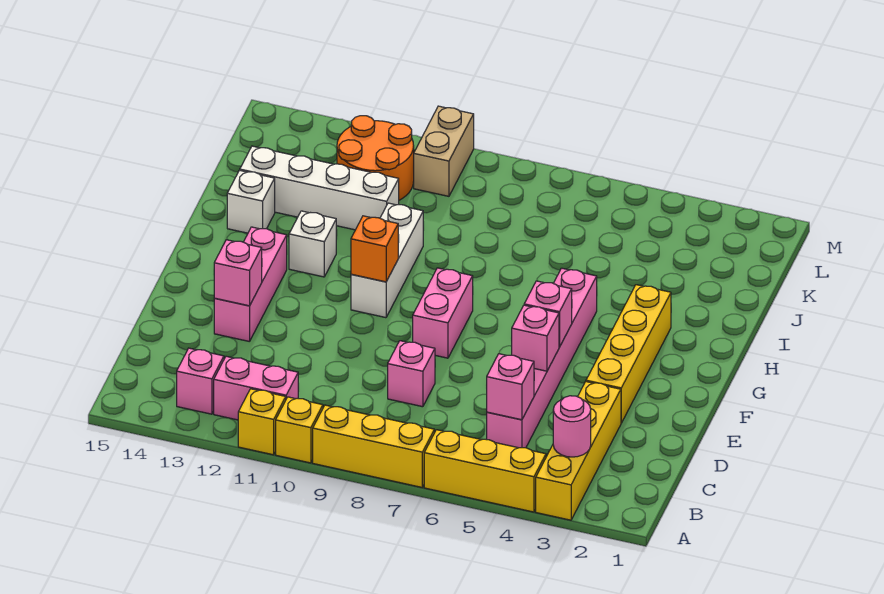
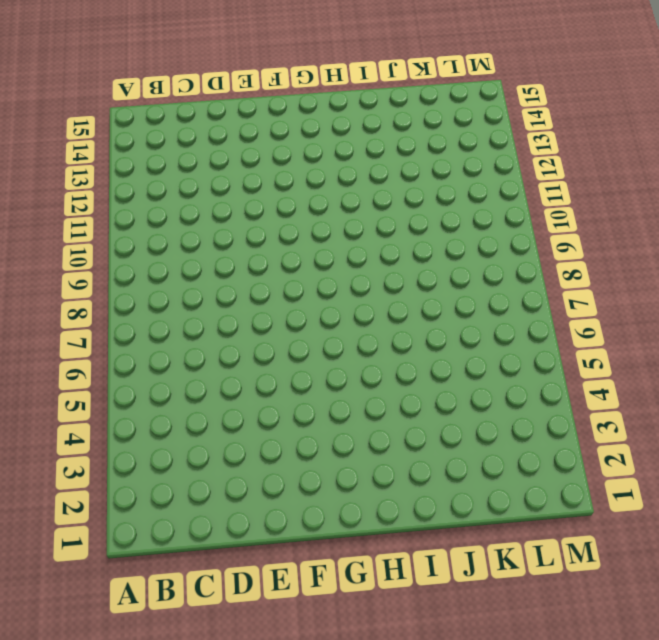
none -> yellow 1x4 brick [536,382,621,520]
none -> yellow 1x3 brick [424,430,546,512]
none -> yellow 1x3 brick [313,405,434,487]

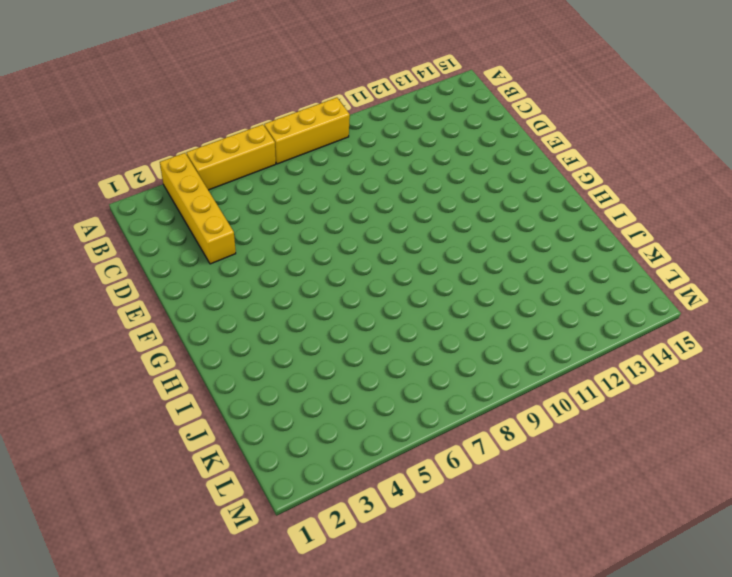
none -> yellow 1x1 brick [276,397,323,463]
none -> yellow 1x1 brick [238,389,286,455]
none -> pink 1x2 brick [214,356,298,420]

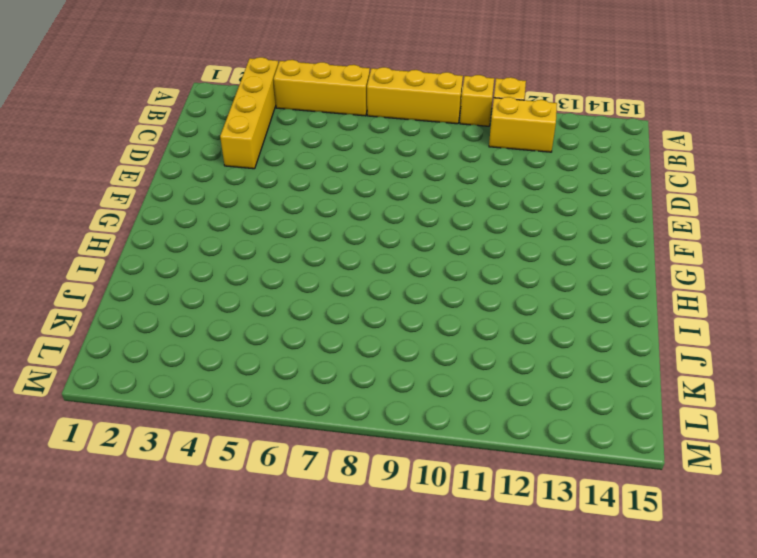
yellow 1x2 brick [489,97,557,152] -> pink 1x2 brick [214,356,298,420]
none -> pink 1x1 brick [177,348,224,414]
none -> pink 1x6 brick [487,268,597,448]
none -> pink 1x1 brick [388,341,435,407]

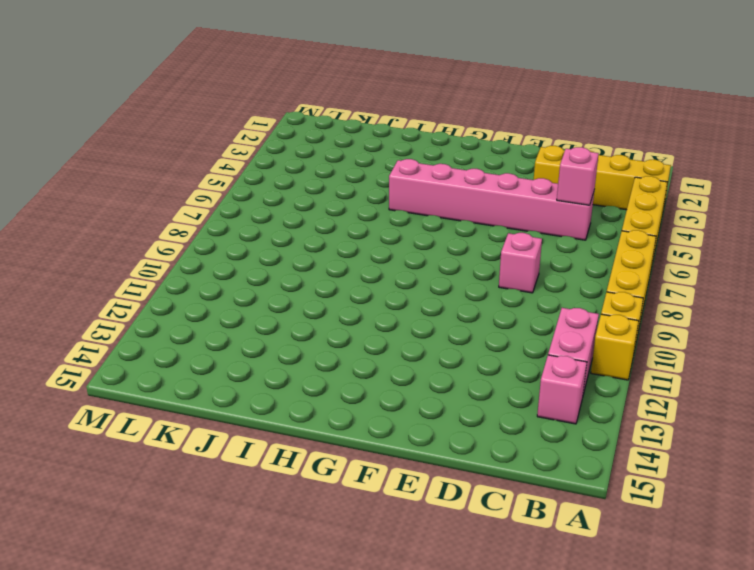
none -> yellow 1x4 brick [586,285,671,423]
none -> pink 1x3 brick [214,227,287,342]
none -> pink 1x2 brick [413,268,473,358]

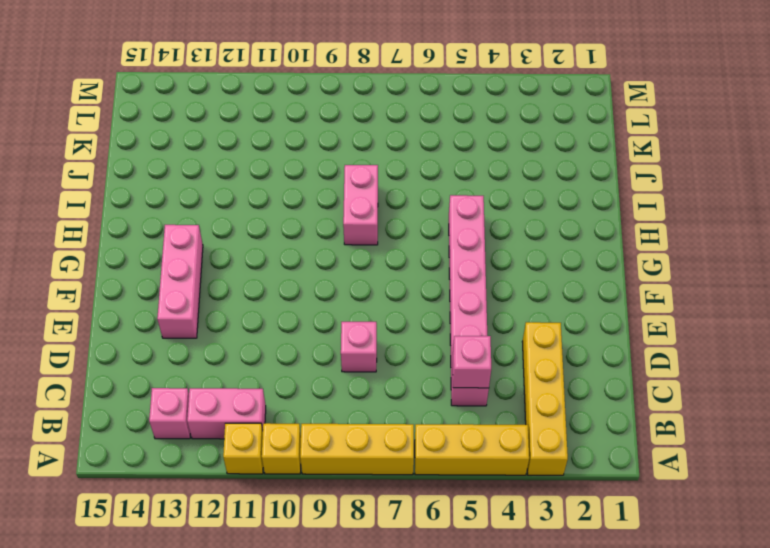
pink 1x2 brick [343,165,378,245] -> pink 1x2 brick moved to [413,268,473,358]
none -> yellow 1x4 brick [586,285,671,423]
none -> white 1x3 brick [351,203,423,318]
none -> white 1x1 brick [289,211,336,277]

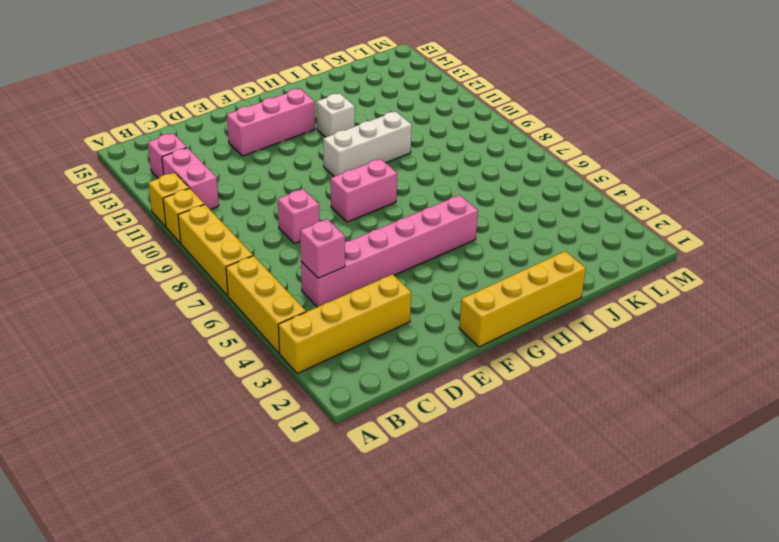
yellow 1x4 brick [459,251,586,347] -> yellow 1x4 brick moved to [586,285,671,423]
none -> white 1x1 brick [227,170,275,233]
none -> white 1x4 brick [240,146,399,230]
none -> orange 2x2 round brick [337,116,414,200]

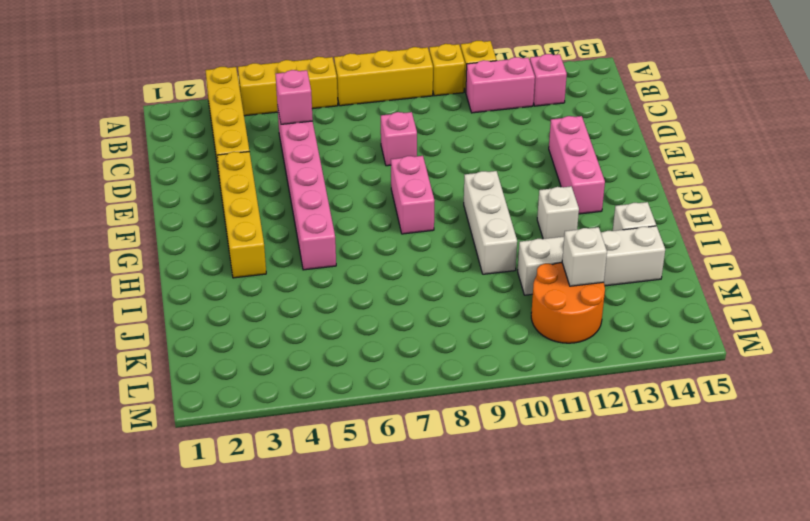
white 1x1 brick [562,227,607,286] -> none
none -> tan 1x2 brick [414,106,474,196]
none -> pink 1x1 round brick [553,396,591,457]
none -> pink 1x1 brick [512,305,559,371]

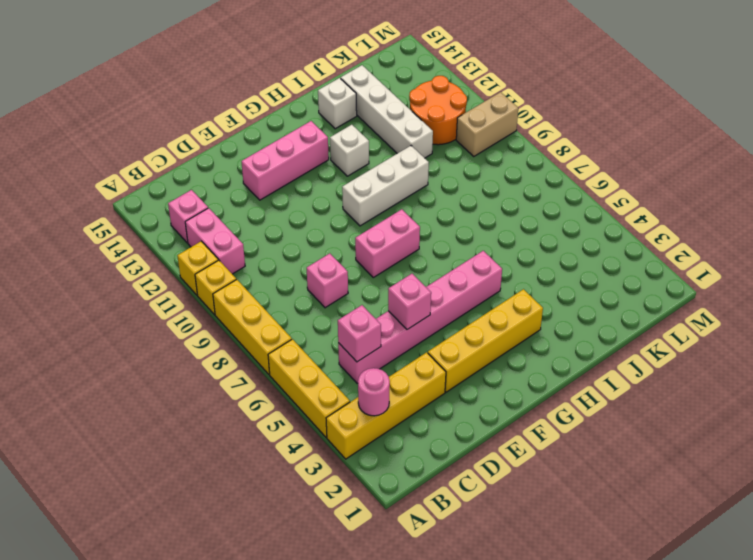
none -> pink 1x1 brick [214,240,262,306]
none -> pink 1x1 brick [524,281,572,347]
none -> orange 1x1 brick [351,216,398,282]

